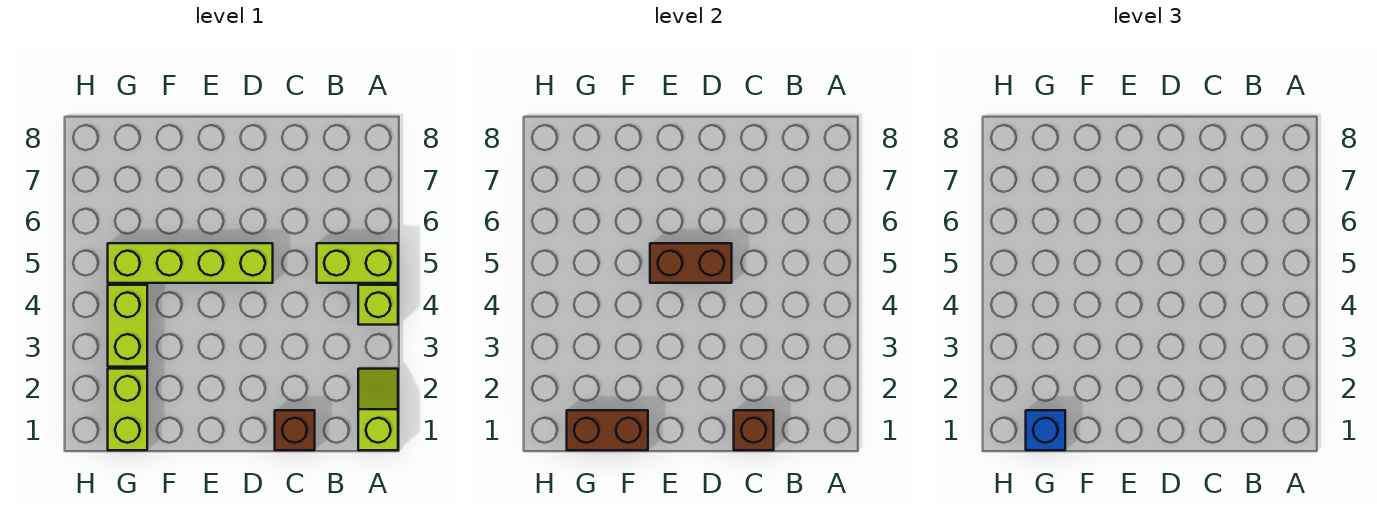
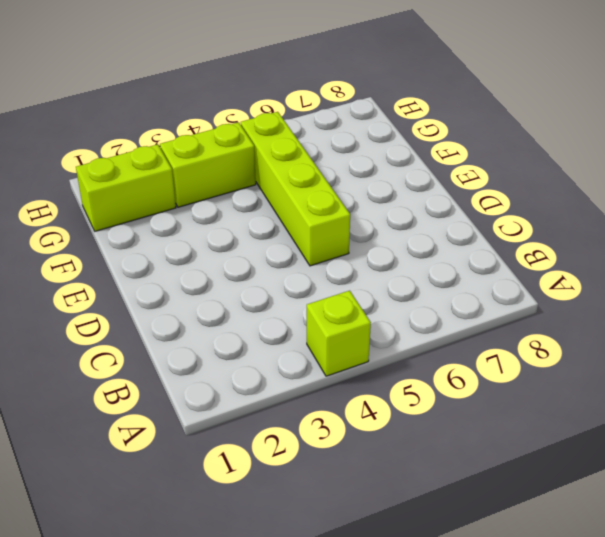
none -> lime 1x2 slope [358,369,398,450]
none -> lime 1x2 brick [317,243,398,283]

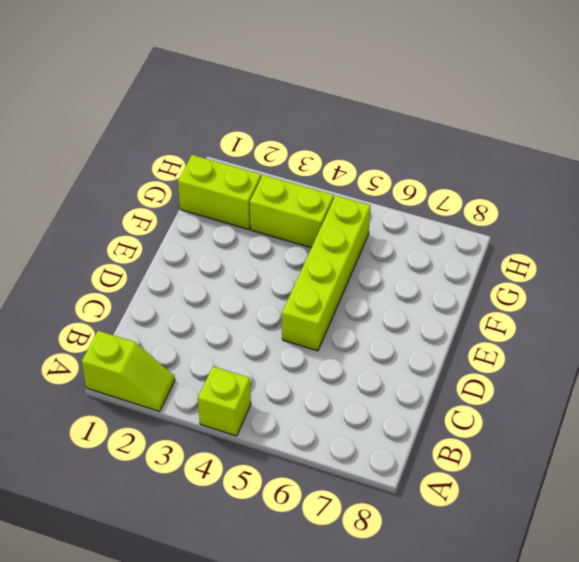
none -> lime 1x2 brick [317,243,398,283]
none -> brown 1x1 brick [275,410,315,450]

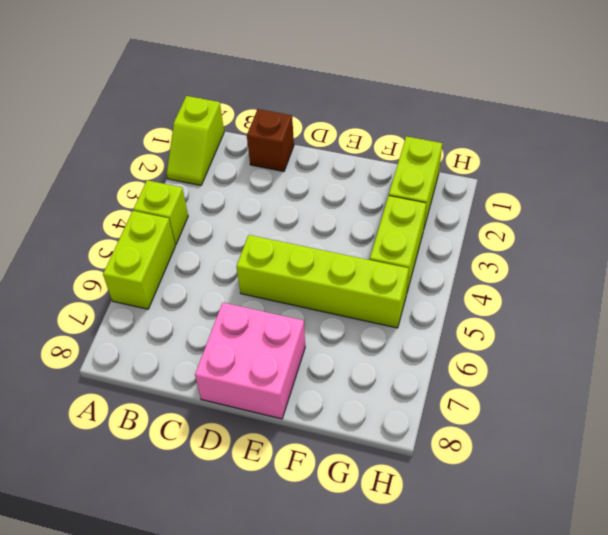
lime 1x2 brick [103,211,175,309] -> lime 1x2 brick turned to [317,243,398,283]
pink 2x2 brick [195,303,305,419] -> none
none -> brown 1x1 brick [734,410,774,450]
none -> brown 1x2 brick [650,243,732,283]

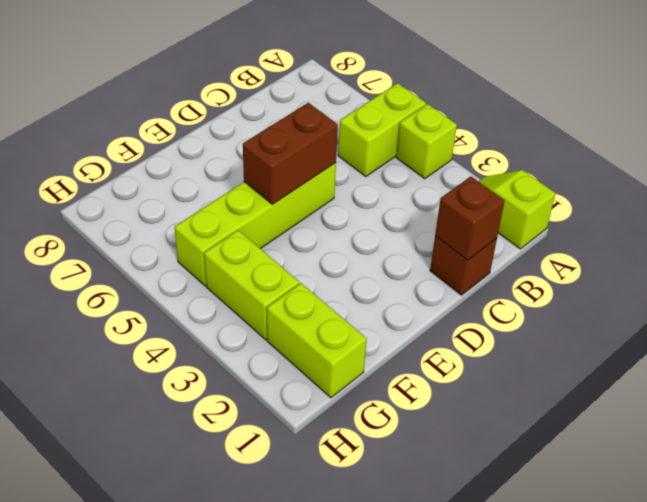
none -> brown 1x2 brick [567,410,648,450]
none -> blue 1x1 brick [1026,410,1065,450]

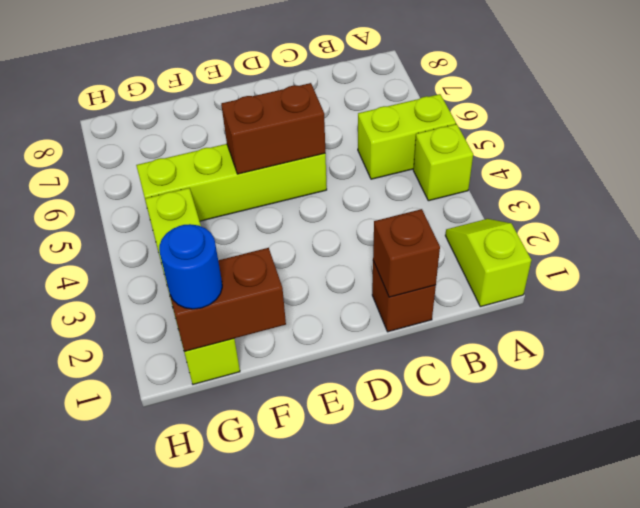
blue 1x1 round brick [159,224,222,309] -> blue 1x1 brick [1026,410,1065,450]

